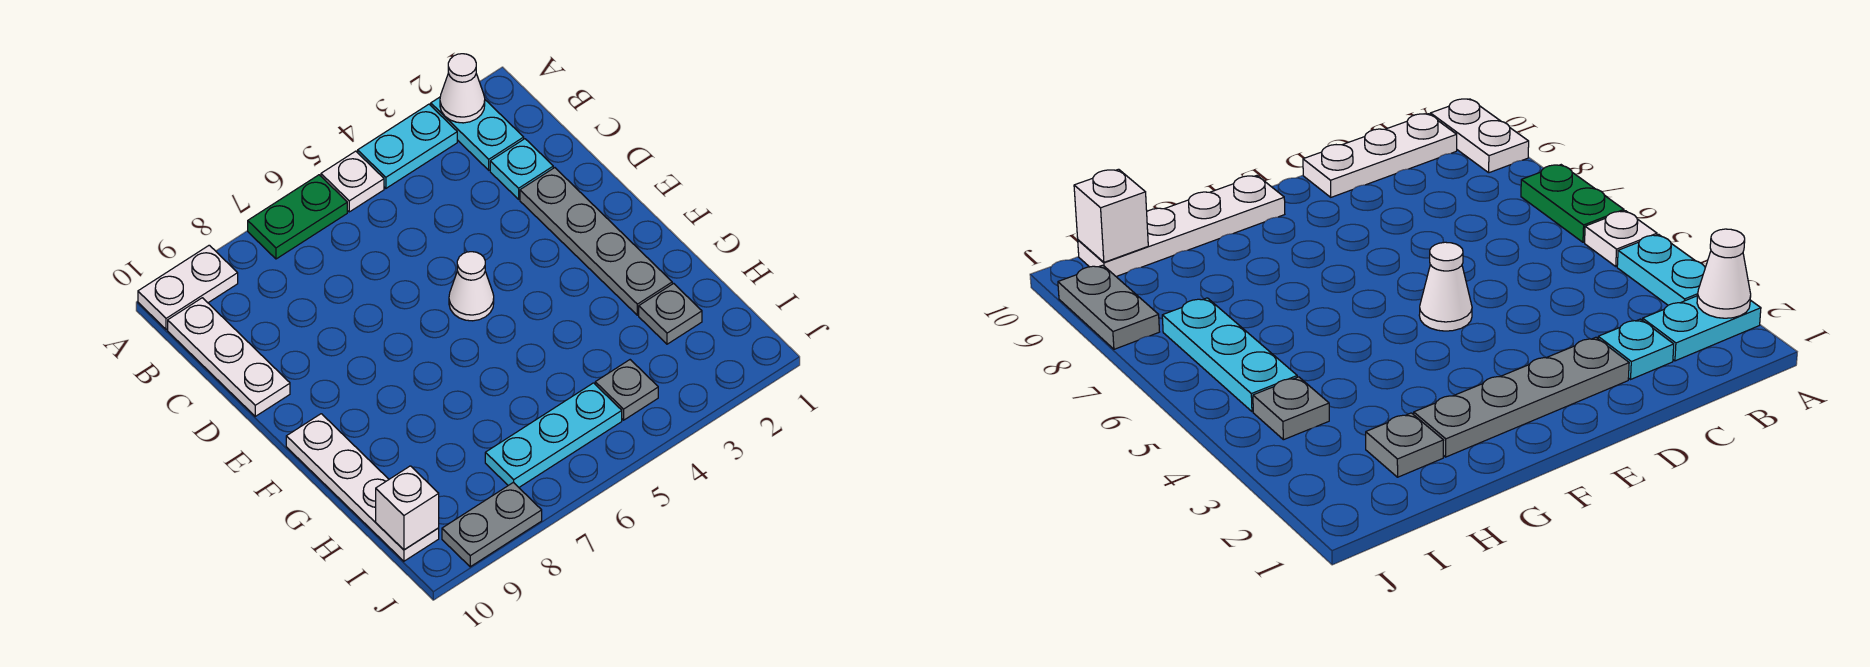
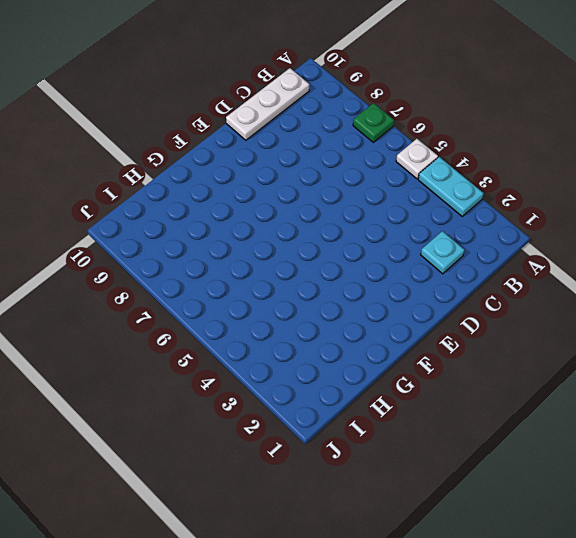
green 1x1 plate [353,103,394,142] -> green 1x2 plate [248,175,347,259]
none -> cyan 1x2 plate [431,97,524,170]
none -> white 1x2 plate [138,245,238,330]
none -> grey 1x4 plate [520,168,672,315]

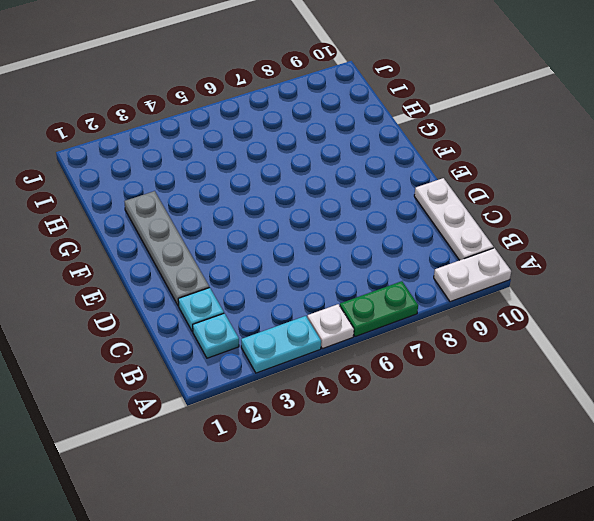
cyan 1x1 plate [193,313,239,358] -> cyan 1x2 plate [431,97,524,170]
none -> white 1x1 cone [449,252,494,321]
none -> white 1x4 plate [286,414,439,561]
none -> grey 1x1 plate [639,283,702,344]

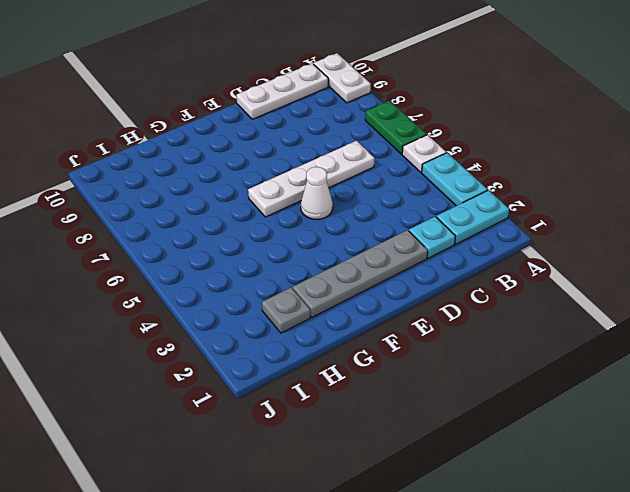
white 1x4 plate [248,141,374,217] -> white 1x4 plate moved to [286,414,439,561]
none -> grey 1x1 plate [595,360,658,420]
none -> cyan 1x3 plate [485,383,622,487]
none -> grey 1x2 plate [442,482,542,567]

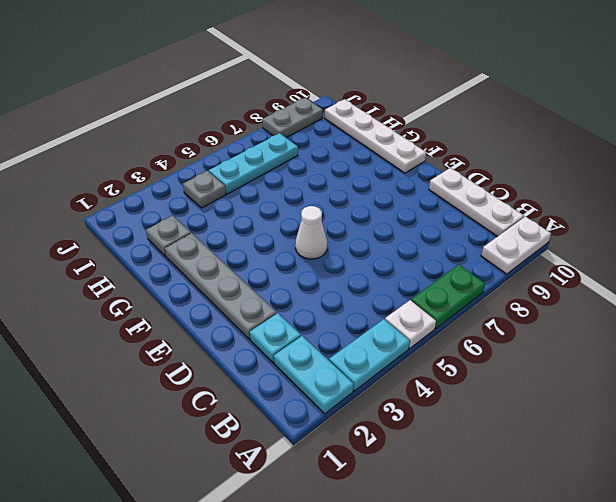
none -> white 1x1 cone [440,54,485,123]
none -> white 1x1 brick [376,466,439,550]

